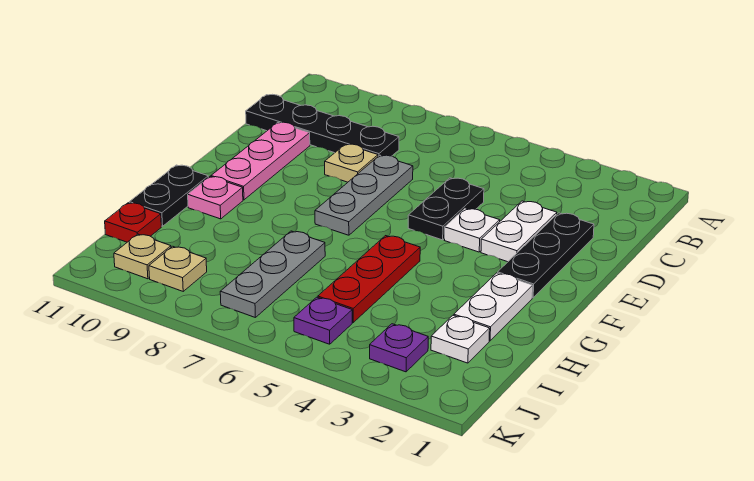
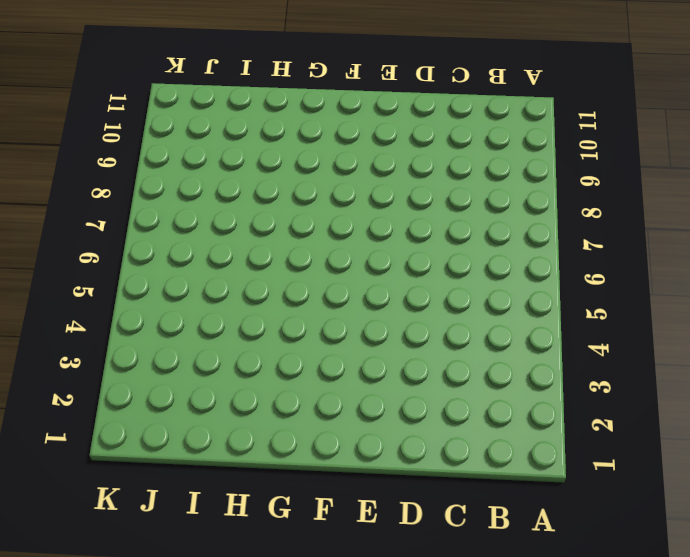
none -> black 1x4 plate [246,94,399,156]
none -> black 1x3 plate [498,213,594,298]
none -> white 1x2 plate [481,201,557,262]

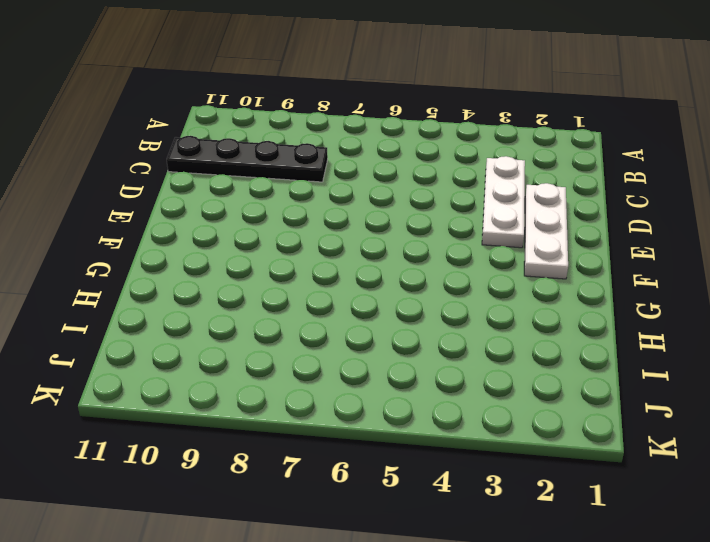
white 1x3 plate [482,156,525,248] -> white 1x2 plate [481,201,557,262]
white 1x3 plate [524,183,568,279] -> black 1x3 plate [498,213,594,298]
none -> black 1x2 plate [408,178,484,240]
none -> grey 1x3 plate [315,155,413,235]
none -> tan 1x1 plate [325,144,378,182]

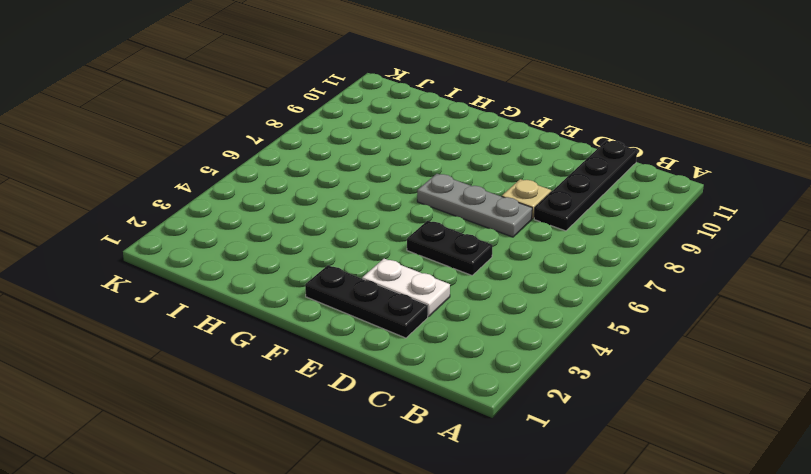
none -> pink 1x3 plate [211,122,310,200]
none -> white 1x1 plate [445,209,500,252]
none -> white 1x2 plate [454,273,533,341]

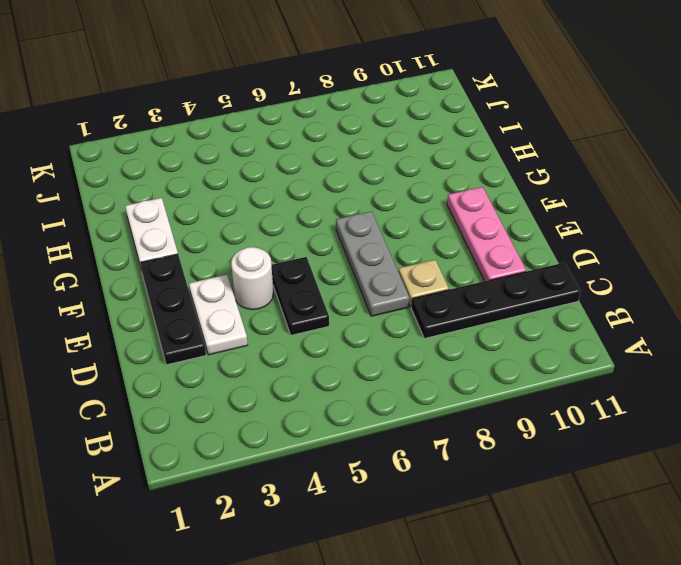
white 1x1 round brick [231,247,273,310] -> white 1x1 plate [445,209,500,252]
none -> red 1x3 plate [318,236,420,322]
none -> pink 1x1 plate [188,177,243,219]
none -> black 1x2 plate [129,165,208,226]

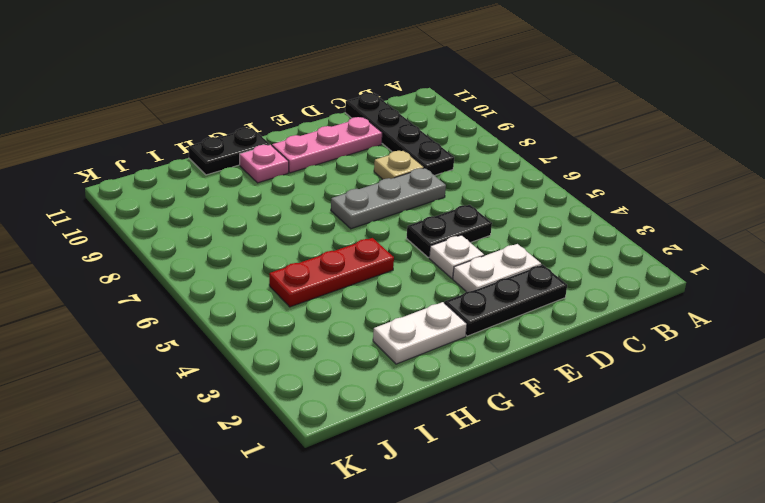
none -> grey 1x3 plate [220,231,325,318]
none -> white 1x1 plate [431,315,490,363]
none -> red 1x1 plate [105,203,161,242]

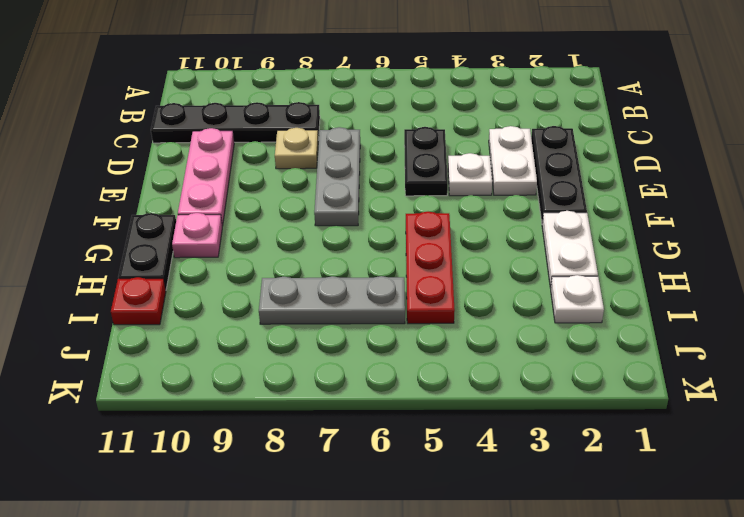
grey 1x3 plate [259,276,405,324] -> grey 1x3 plate turned to [220,231,325,318]
none -> purple 1x1 plate [370,324,428,372]
none -> purple 1x1 plate [294,297,352,344]
none -> tan 1x1 plate [149,246,207,291]

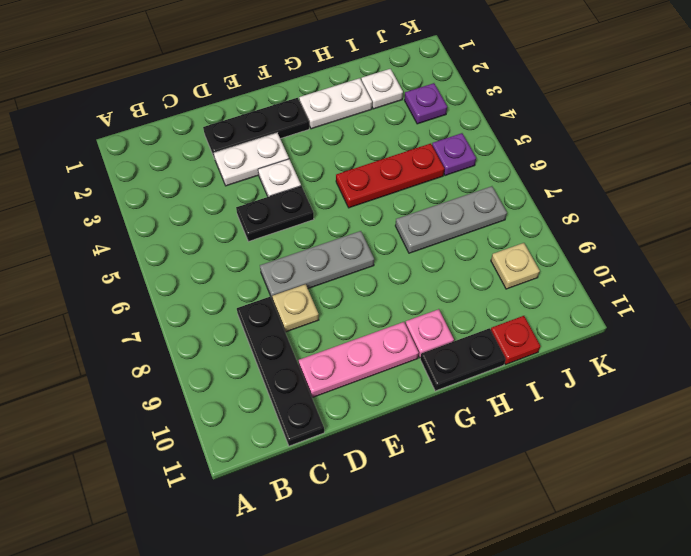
none -> tan 1x1 plate [114,234,171,279]

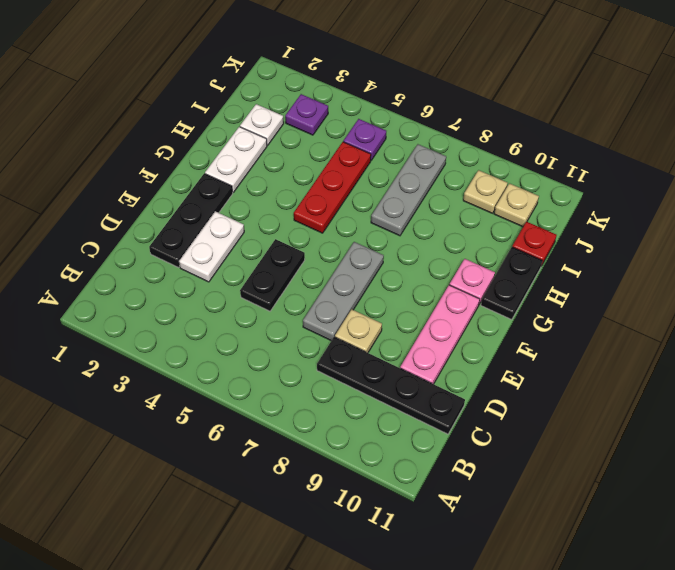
none -> white 1x1 plate [445,209,500,252]

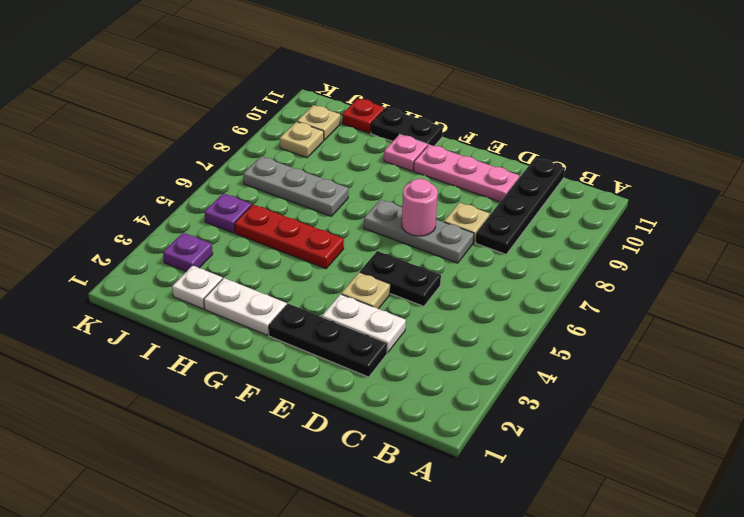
tan 1x1 plate [341,272,390,309] -> white 1x1 plate [445,209,500,252]
pink 1x1 round brick [402,179,438,236] -> none

